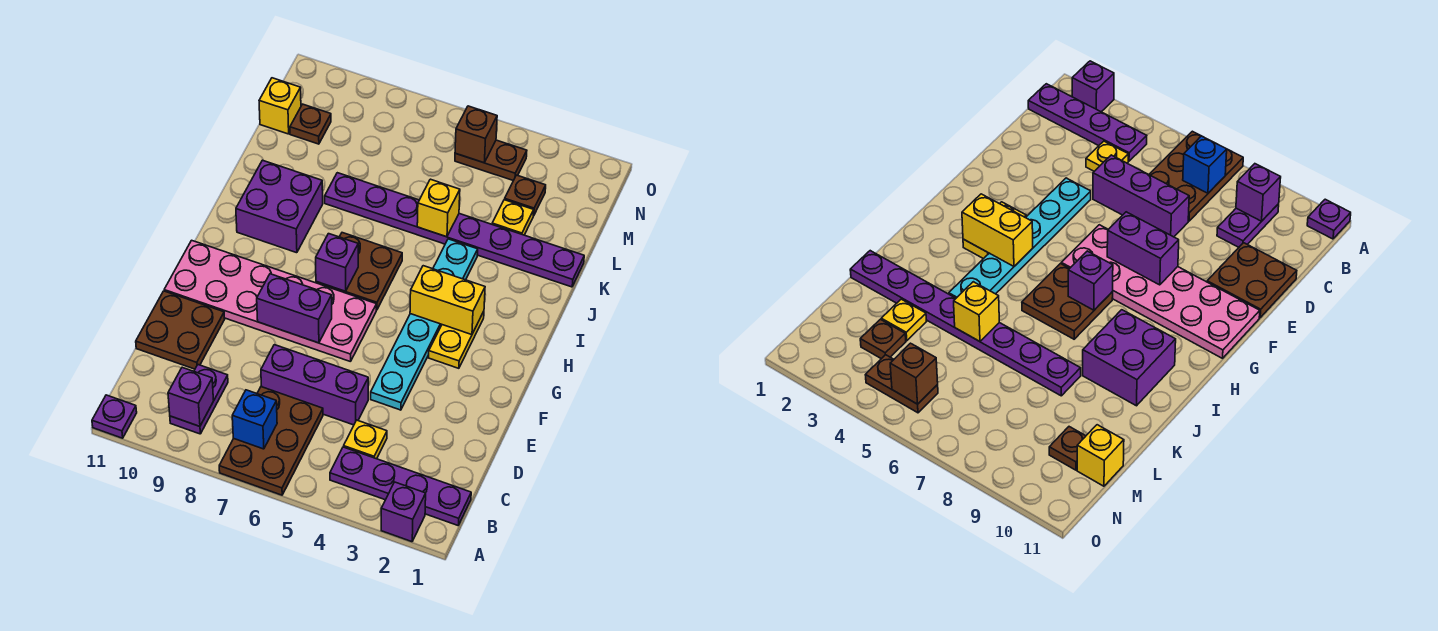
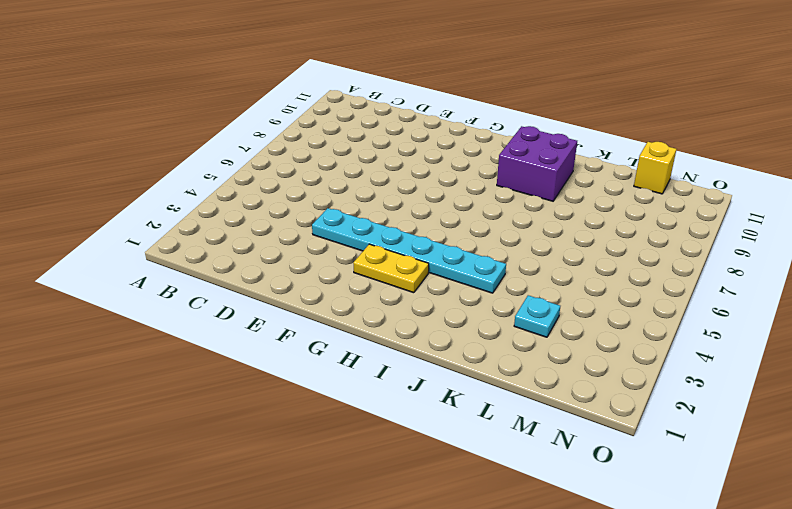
cyan 1x1 plate [514,295,560,337] -> yellow 1x1 plate [492,200,534,235]
none -> purple 1x1 brick [381,482,426,542]
none -> brown 2x3 plate [219,387,323,495]
none -> purple 1x1 plate [92,395,137,438]

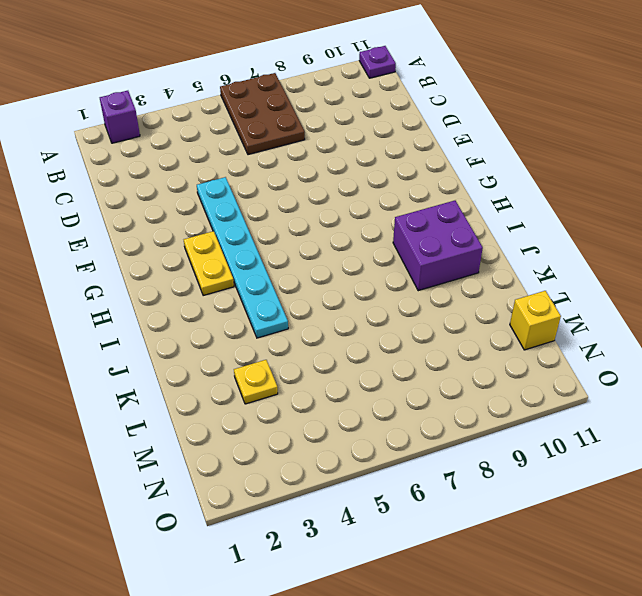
none -> purple 1x4 plate [330,447,471,525]
none -> purple 1x2 plate [170,365,228,434]
none -> yellow 1x1 plate [344,420,387,459]

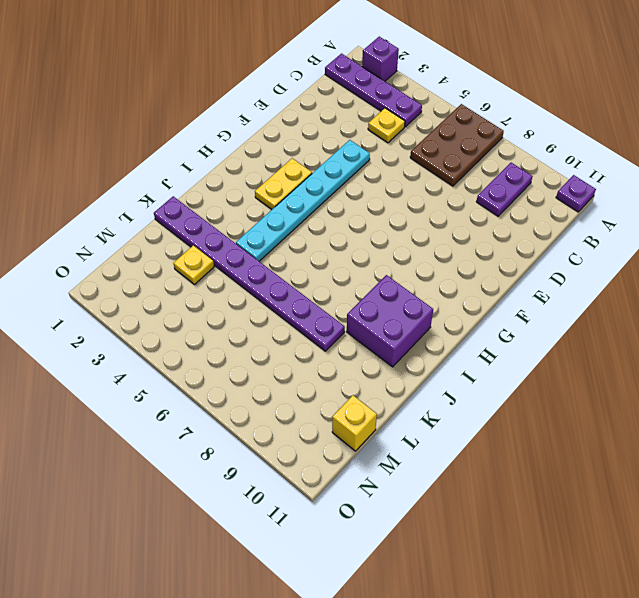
none -> purple 1x3 brick [261,345,368,425]
none -> brown 2x2 plate [136,291,225,369]
none -> pink 2x6 plate [164,240,376,362]

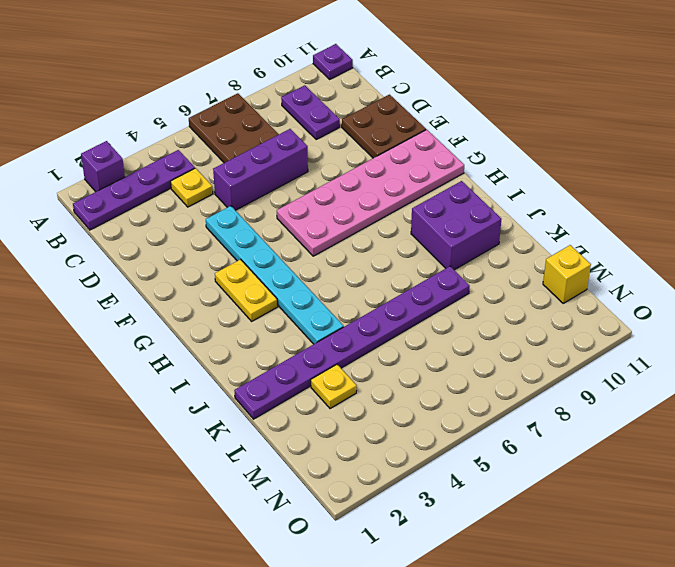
none -> brown 2x2 plate [316,233,402,310]
none -> brown 1x1 plate [505,175,546,216]
none -> brown 1x1 plate [290,104,331,144]

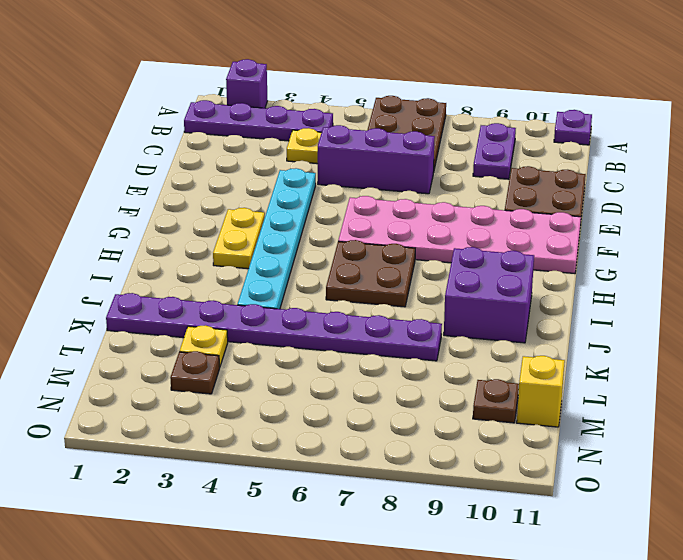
none -> brown 1x2 plate [455,140,527,181]
none -> blue 1x1 brick [232,390,277,449]
none -> purple 1x1 brick [168,367,214,426]

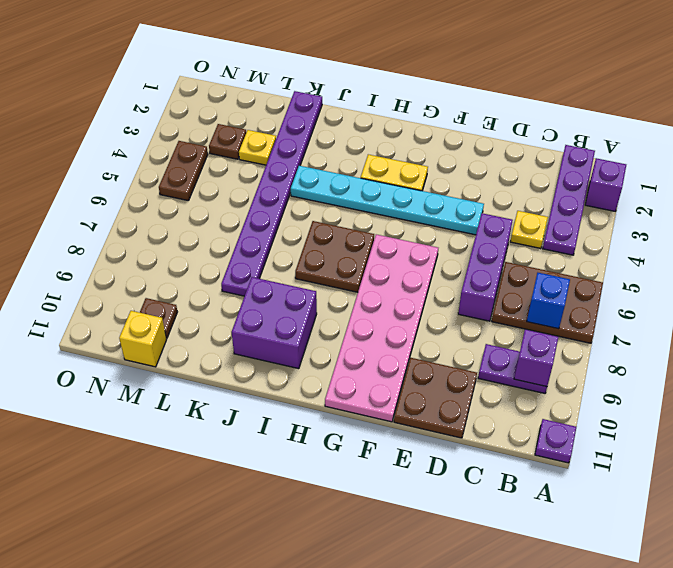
none -> purple 1x2 brick [257,274,332,343]
none -> yellow 1x2 brick [410,266,485,335]
none -> purple 1x1 brick [316,234,358,291]

